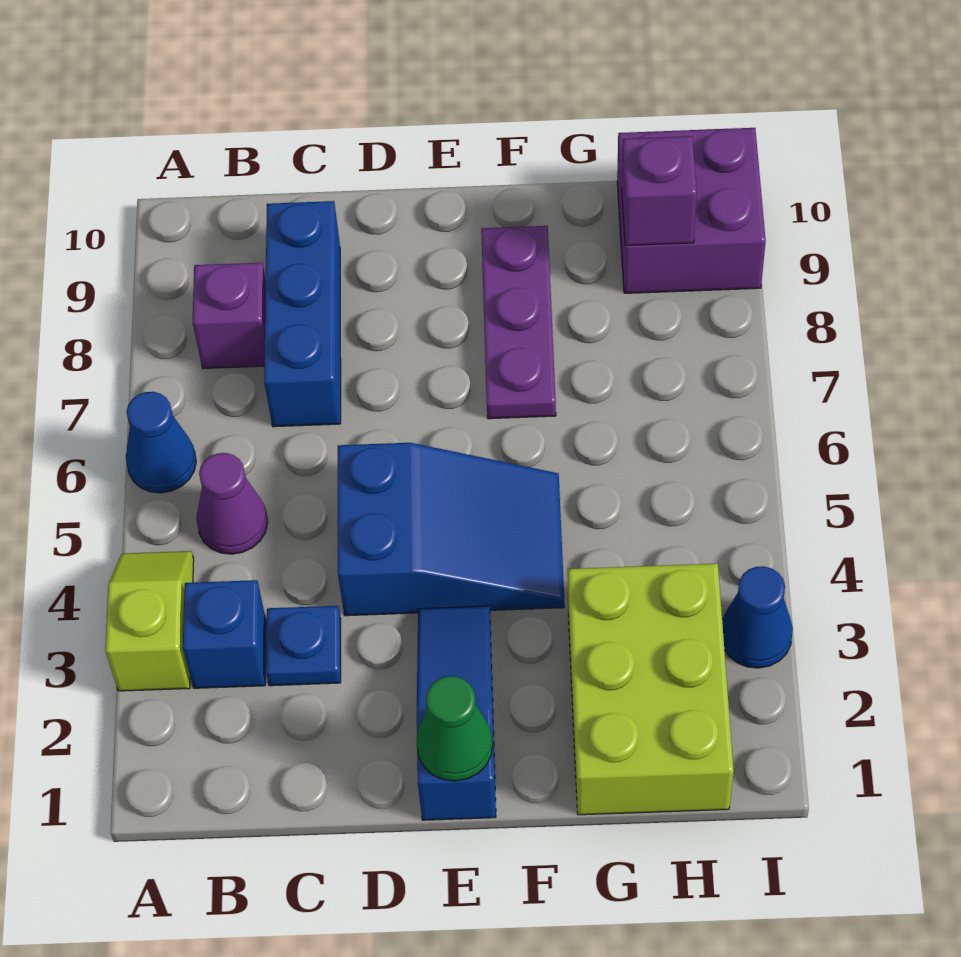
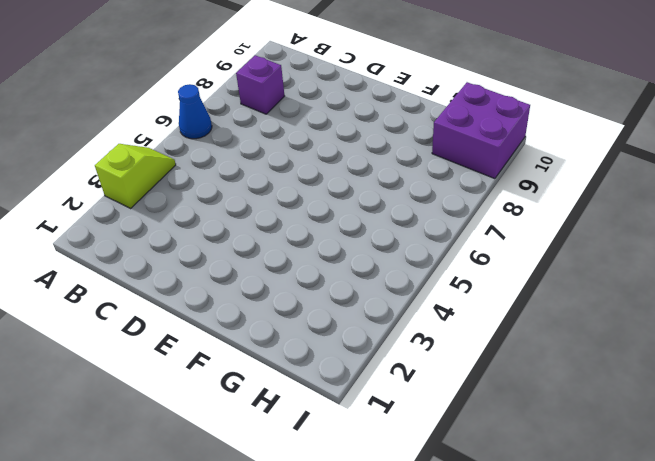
none -> blue 1x1 brick [183,580,266,688]
none -> purple 1x1 cone [196,453,268,554]
none -> blue 1x1 plate [266,606,341,686]

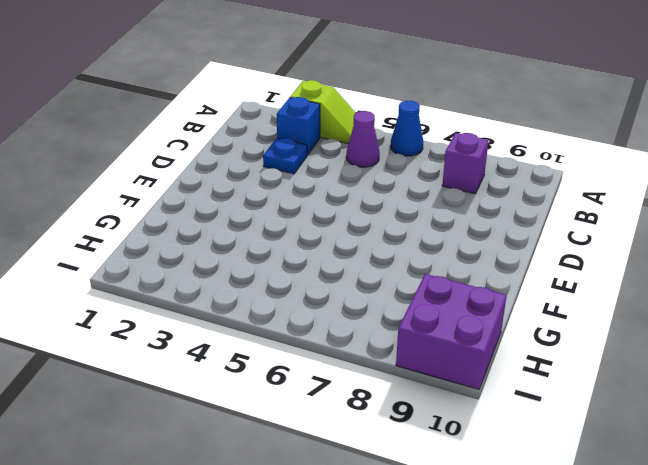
none -> blue 1x3 brick [264,201,341,427]
none -> blue 2x3 slope [338,443,564,616]
none -> blue 1x3 slope [417,606,496,820]

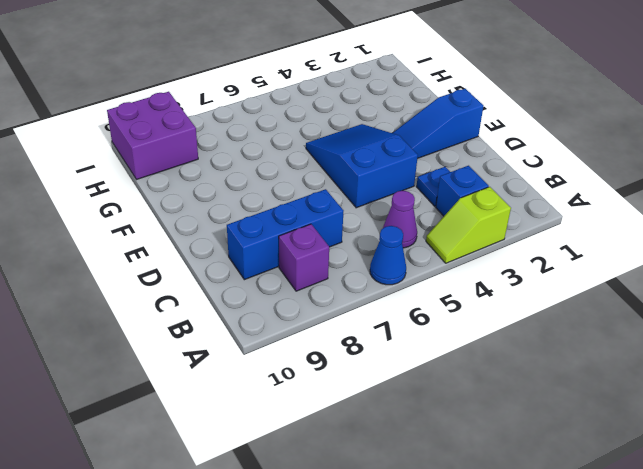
none -> purple 1x3 plate [481,226,556,419]
none -> lime 2x3 brick [568,563,734,815]
none -> blue 1x1 cone [722,566,793,668]

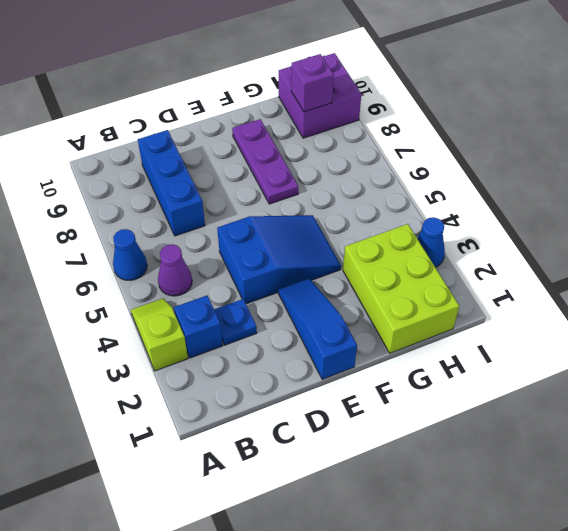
none -> purple 1x1 brick [193,263,266,369]
none -> green 1x1 cone [416,676,493,781]

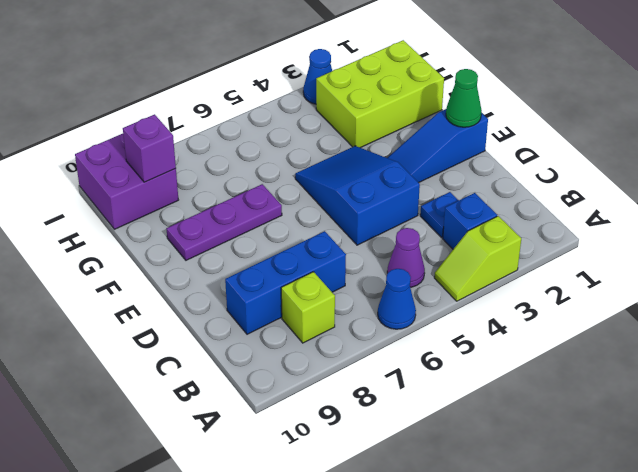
lime 1x1 brick [281,272,335,343] -> purple 1x1 brick [193,263,266,369]

